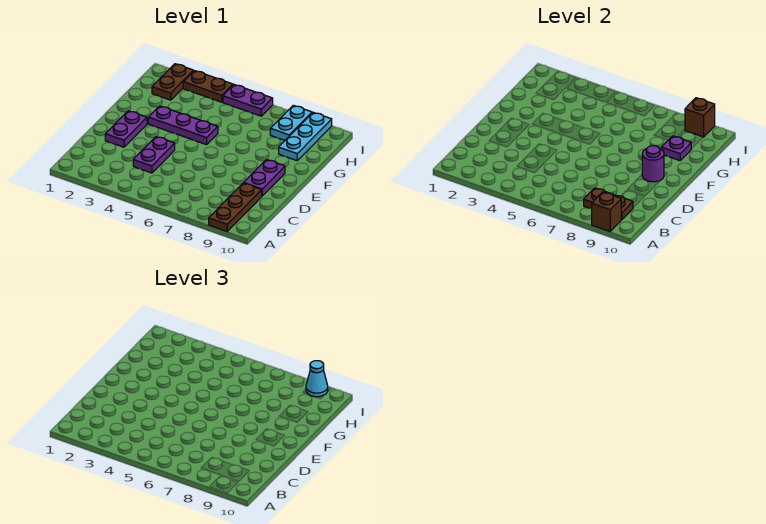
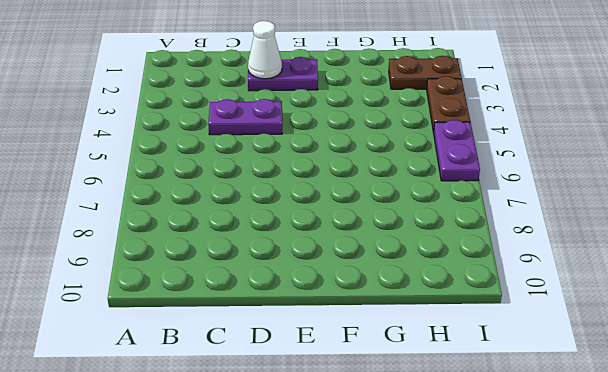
white 1x1 cone [248,21,282,79] -> none
none -> brown 1x3 plate [209,183,262,231]
none -> purple 1x2 plate [244,160,285,196]
none -> purple 1x3 plate [148,106,218,145]

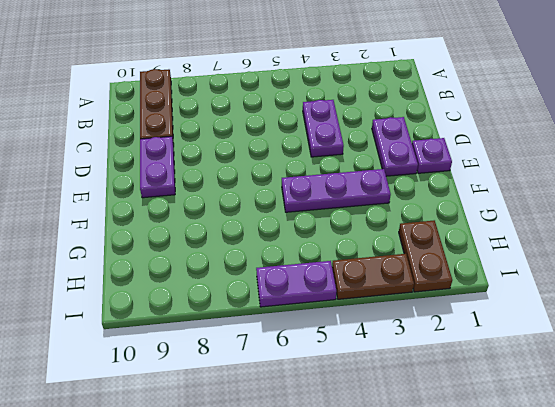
purple 1x1 plate [412,138,452,173] -> purple 1x1 plate moved to [662,136,691,161]
none -> cyan 1x3 plate [279,112,332,161]
none -> cyan 1x2 plate [270,105,312,140]
none -> brown 1x1 brick [592,192,621,231]

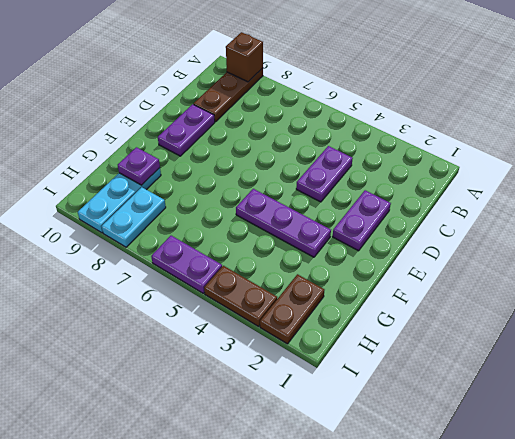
none -> brown 1x2 plate [584,188,633,220]
none -> purple 1x1 round brick [642,146,664,182]
none -> brown 1x1 brick [685,98,715,137]

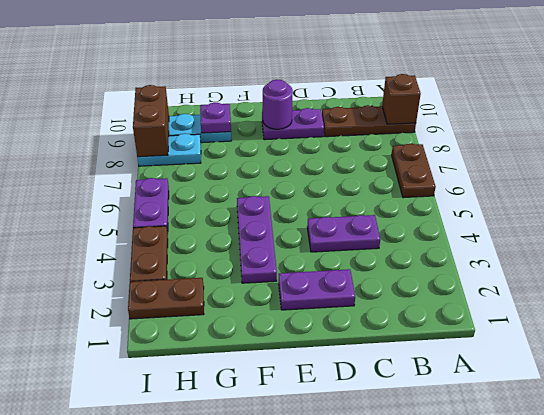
brown 1x2 plate [392,143,436,198] -> brown 1x2 plate moved to [584,188,633,220]
brown 1x2 brick [133,85,169,157] -> brown 1x1 brick [685,98,715,137]
none -> cyan 1x1 cone [306,361,328,397]

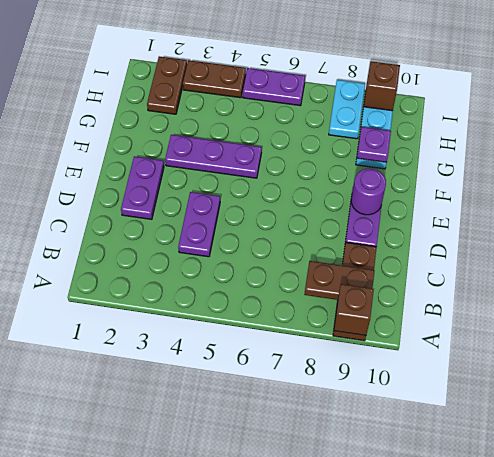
none -> cyan 1x1 cone [306,361,328,397]

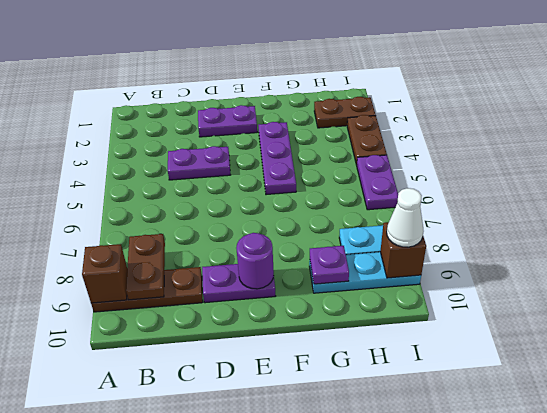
white 1x1 cone [387,188,424,247] -> cyan 1x1 cone [306,361,328,397]

